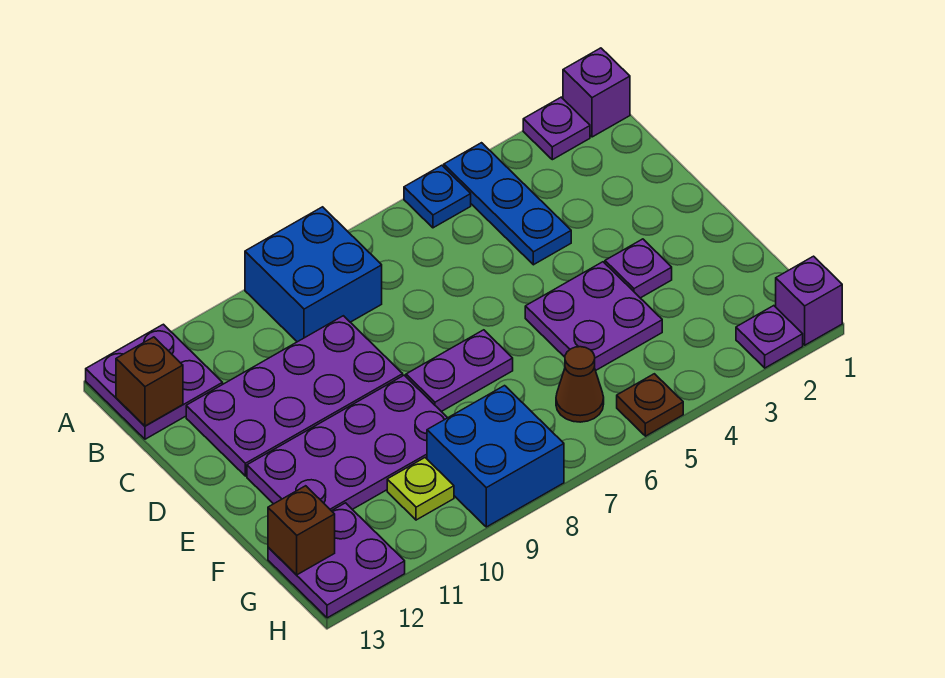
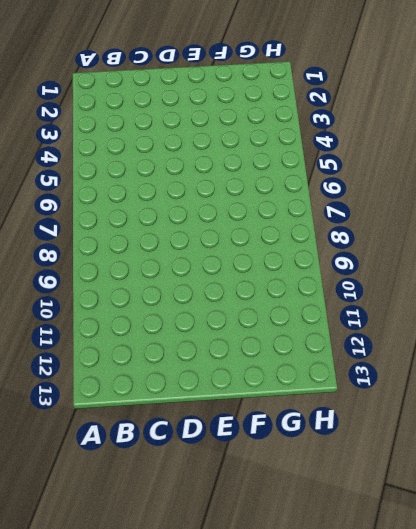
none -> purple 1x1 brick [563,48,630,137]
none -> purple 1x1 plate [523,97,590,160]
none -> blue 1x3 plate [444,143,571,265]

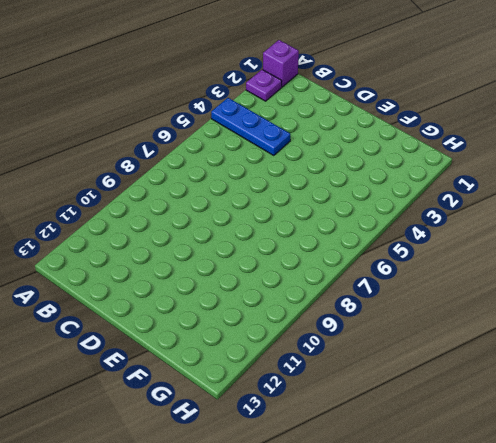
none -> blue 1x1 plate [404,165,471,228]
none -> blue 2x2 brick [245,207,382,342]
none -> purple 2x2 plate [86,324,223,439]

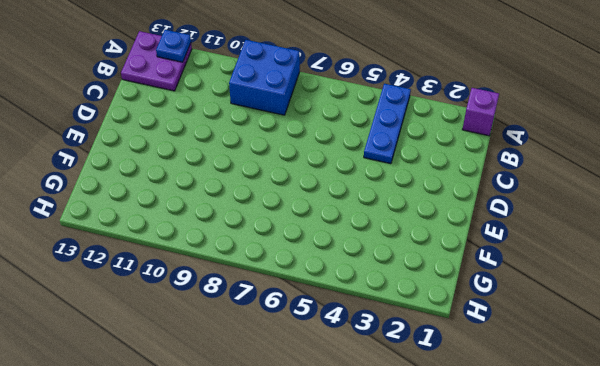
blue 1x1 plate [156,30,191,62] -> blue 1x1 plate moved to [404,165,471,228]
none -> purple 1x1 plate [523,97,590,160]
none -> purple 2x4 plate [186,316,403,476]
none -> purple 1x1 plate [605,239,672,298]

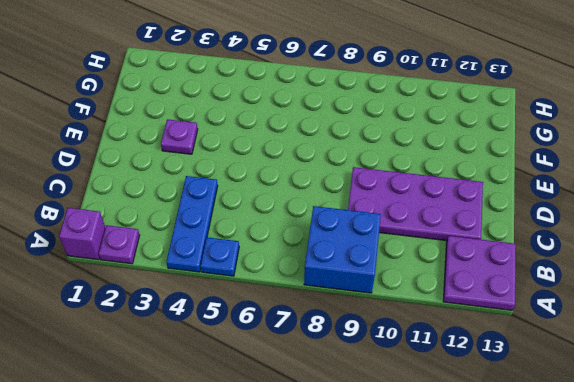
none -> purple 2x2 plate [525,262,662,371]
none -> purple 1x2 plate [406,330,513,412]
none -> purple 2x4 plate [247,375,447,511]

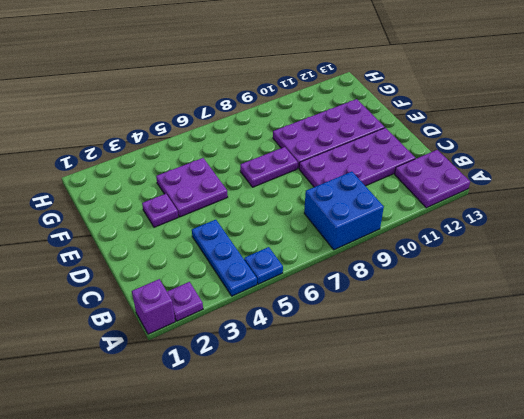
none -> brown 1x1 cone [556,347,604,422]
none -> blue 2x2 brick [427,386,564,527]
none -> lime 1x1 plate [387,458,454,520]

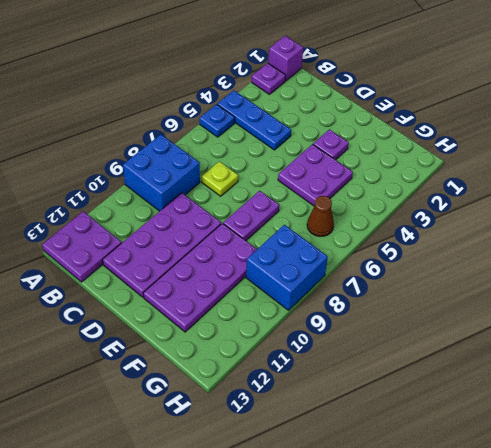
lime 1x1 plate [202,161,238,196] -> lime 1x1 plate moved to [387,458,454,520]
none -> purple 2x2 plate [268,503,405,618]
none -> purple 1x1 brick [776,256,842,345]
none -> purple 1x1 plate [736,306,803,368]

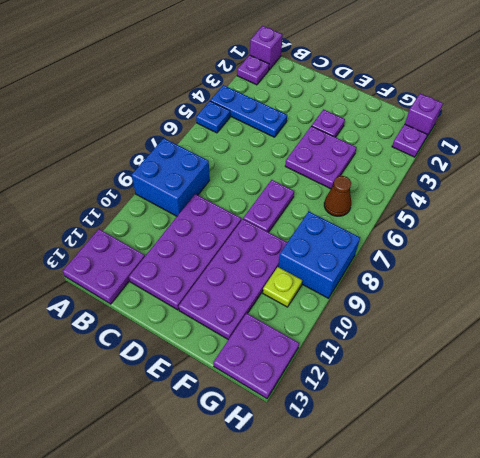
none -> brown 1x1 plate [617,374,683,436]
none -> brown 1x1 brick [116,337,183,426]
none -> brown 1x1 brick [268,486,335,575]

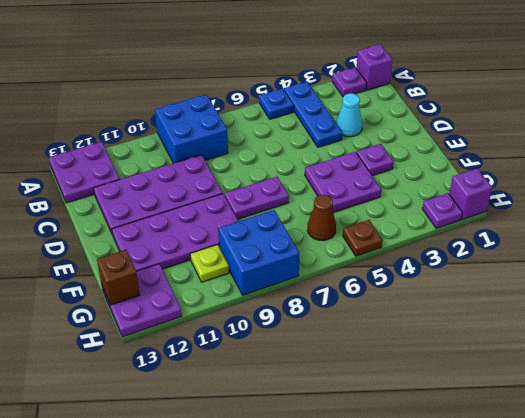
cyan 1x1 cone [336,93,362,137] -> none
none -> brown 1x1 brick [116,337,183,426]

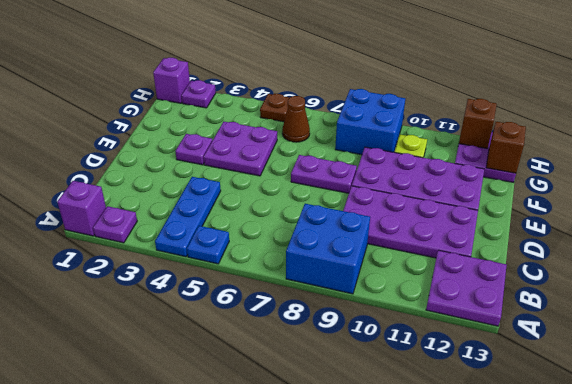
brown 1x1 brick [459,99,497,148] -> brown 1x1 brick moved to [116,337,183,426]

